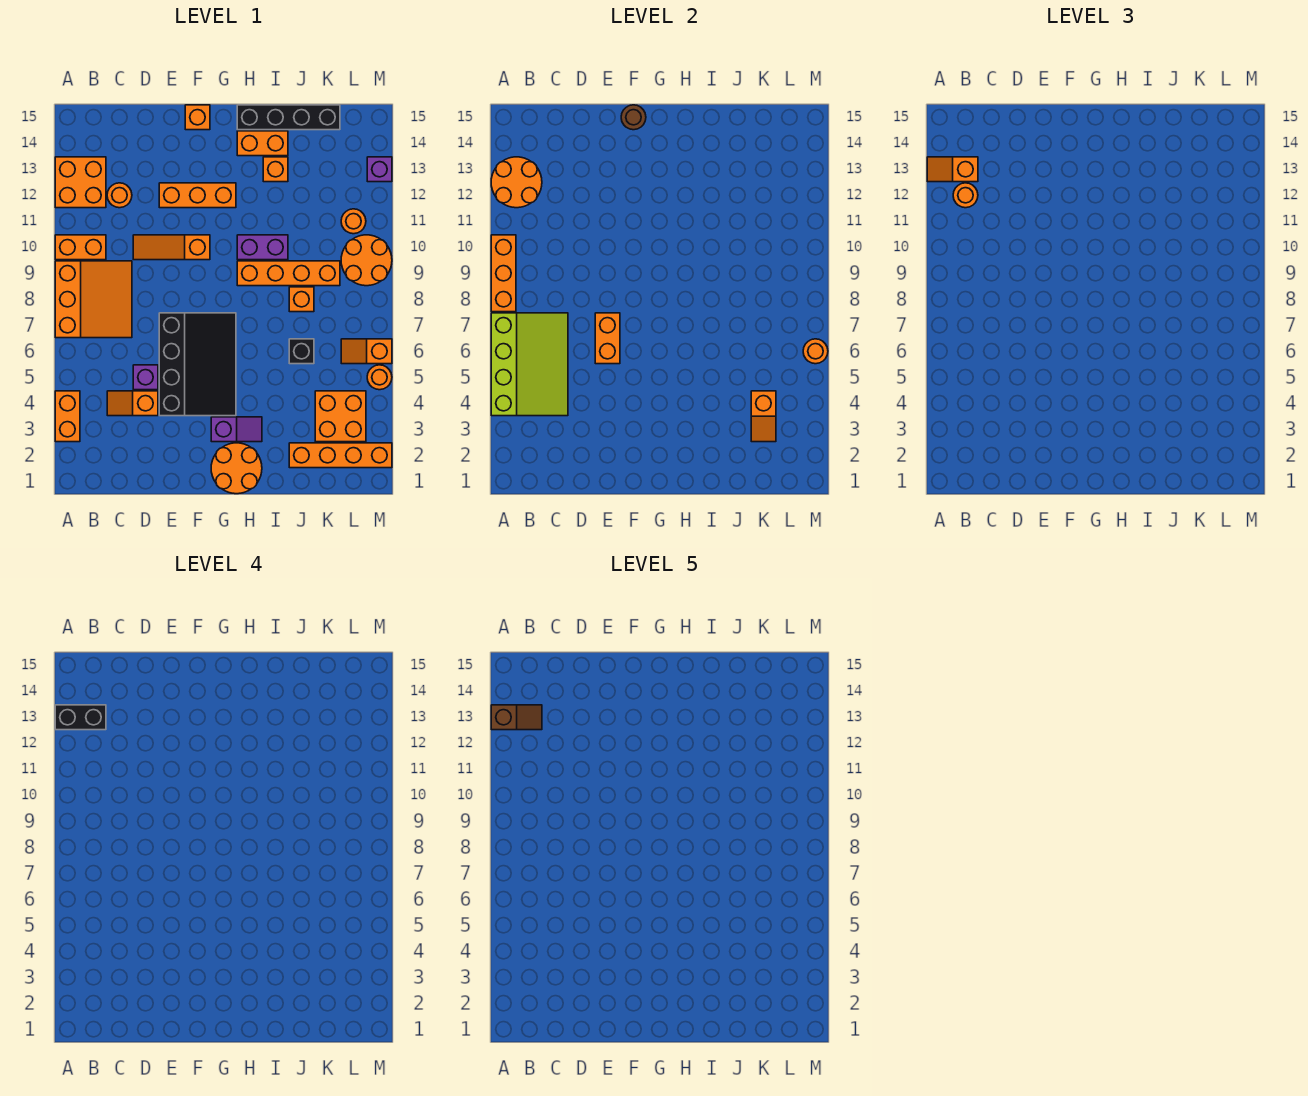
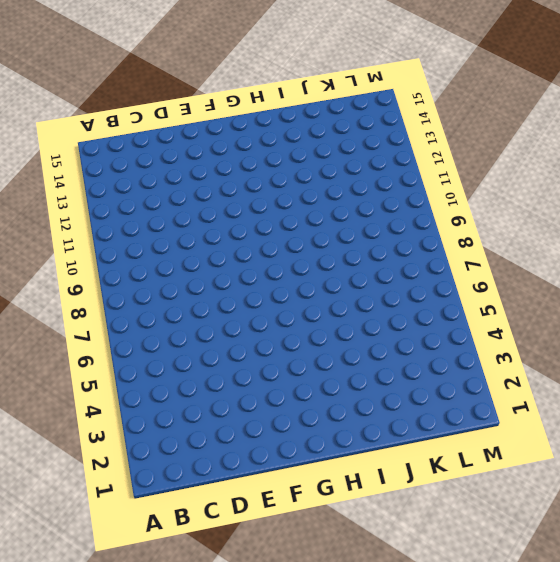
none -> orange 1x2 brick [55,391,80,442]
none -> orange 3x3 slope [55,261,132,338]
none -> orange 1x2 brick [55,235,106,260]
none -> orange 2x2 brick [55,157,106,208]

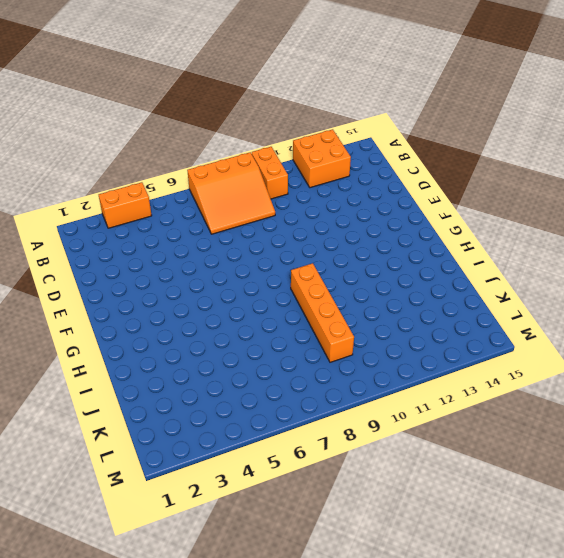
none -> orange 1x2 slope [107,391,158,416]
none -> orange 1x1 round brick [107,183,132,208]
none -> purple 1x1 brick [133,365,158,390]
none -> orange 1x3 slope [133,235,210,260]

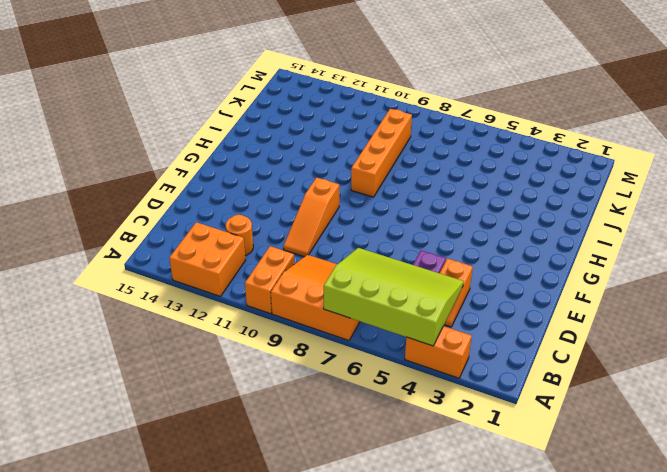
none -> black 3x4 slope [159,313,236,416]
none -> orange 1x3 brick [159,183,236,208]
none -> orange 1x1 brick [185,105,210,130]
none -> orange 2x2 round brick [211,443,262,494]

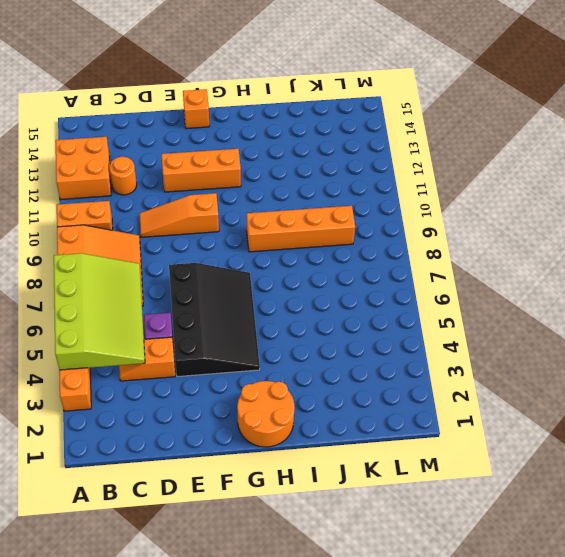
none -> purple 1x2 slope [211,417,262,442]
none -> purple 1x2 brick [237,235,288,260]
none -> orange 1x2 brick [237,131,288,156]
none -> black 1x4 brick [237,105,340,130]

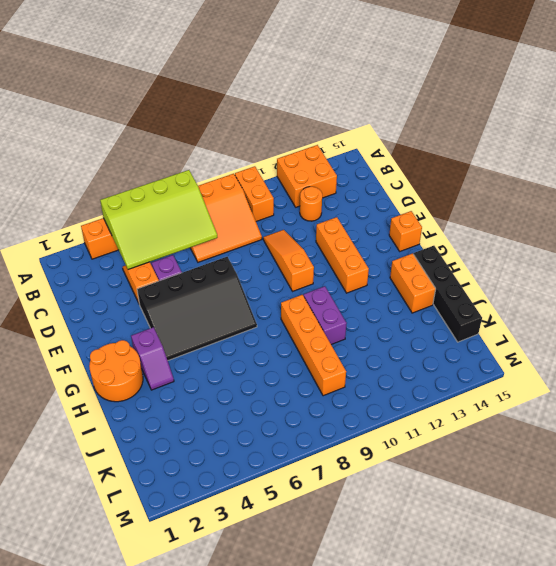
none -> orange 1x1 brick [263,157,288,182]
none -> orange 1x4 brick [289,443,392,468]
none -> black 1x1 brick [289,339,314,364]
none -> orange 1x1 brick [289,287,314,312]

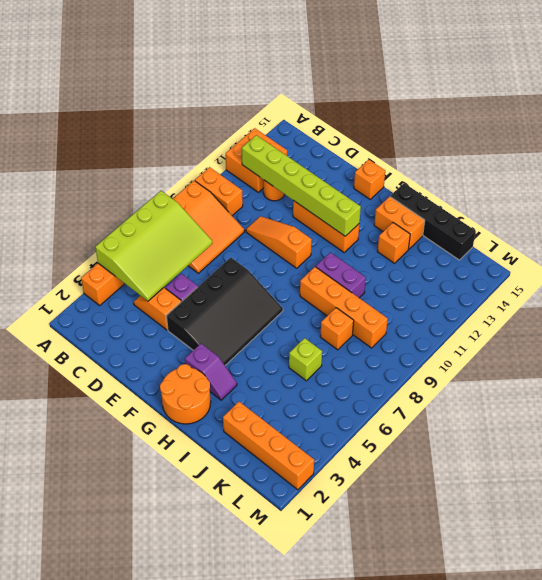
lime 1x6 brick [242,135,361,236] -> orange 2x2 round brick [491,157,542,208]
lime 1x1 brick [289,338,322,381] -> black 1x1 brick [289,339,314,364]
none -> orange 2x2 brick [315,391,366,442]
none -> orange 1x2 slope [341,339,392,364]
none -> orange 2x2 round brick [341,235,392,286]
none -> orange 1x1 round brick [341,209,366,234]

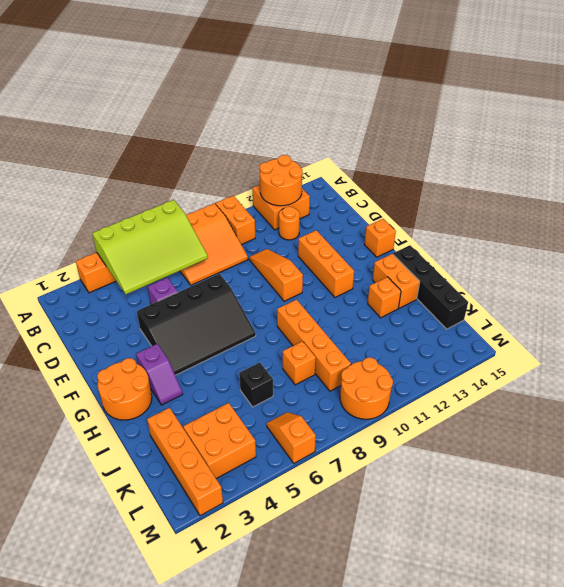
none -> orange 1x2 slope [107,391,158,416]
none -> purple 1x2 brick [237,235,288,260]
none -> orange 1x1 round brick [341,209,366,234]
none -> orange 1x1 round brick [367,365,392,390]

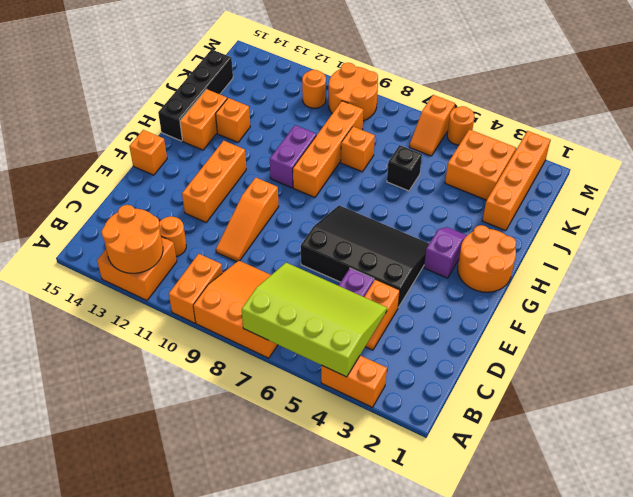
none -> purple 1x1 brick [367,157,392,182]
none -> orange 1x3 brick [491,235,516,312]
none -> orange 1x2 brick [595,313,620,364]
none -> brown 1x1 round brick [621,105,646,130]

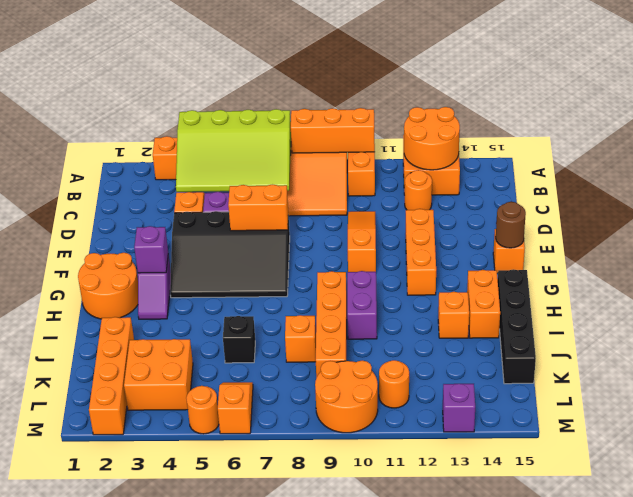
purple 1x1 brick [134,226,168,273] -> none
none -> orange 1x2 slope [751,391,776,442]
none -> orange 1x1 round brick [803,339,828,364]
none -> orange 1x2 slope [927,157,978,182]
none -> orange 1x1 round brick [953,183,978,208]

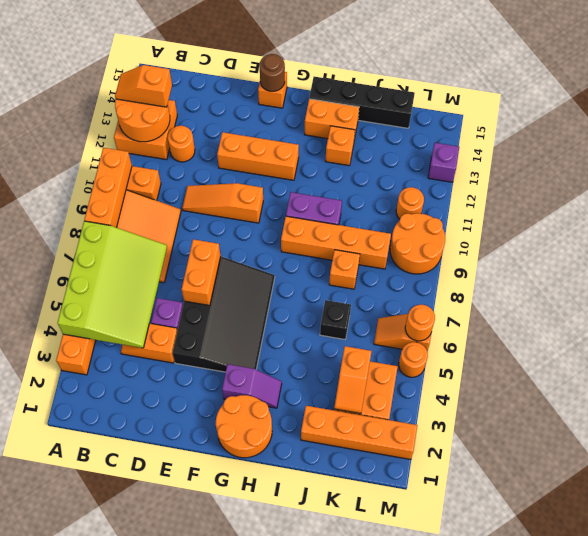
none -> orange 1x1 round brick [953,183,978,208]
none -> black 1x2 brick [55,705,106,730]
none -> brown 1x2 slope [491,705,542,730]

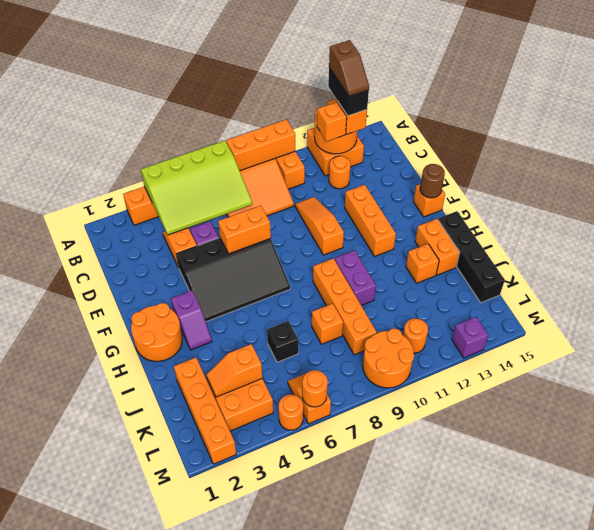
orange 1x1 brick [317,102,347,141] -> orange 1x1 round brick [953,183,978,208]

